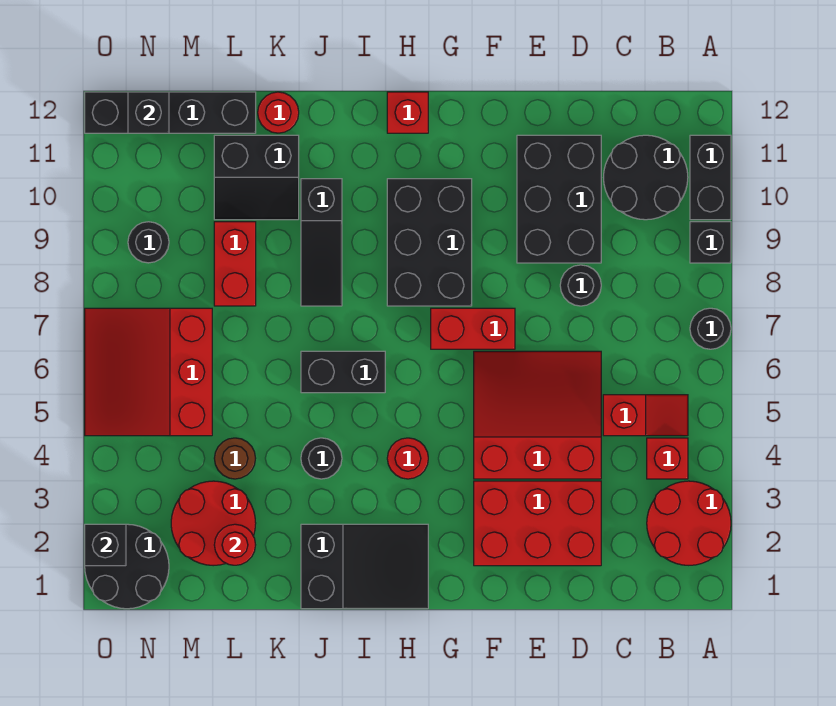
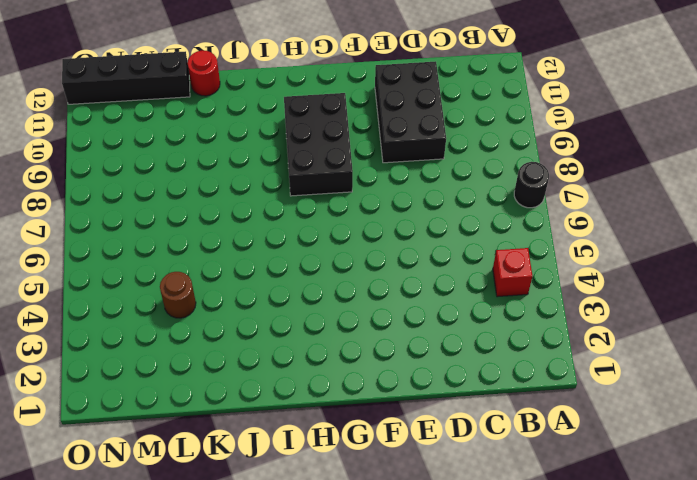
none -> red 2x2 round brick [647,481,731,565]
none -> black 1x1 brick [690,222,731,263]
none -> black 1x2 brick [690,135,731,220]
none -> red 1x2 slope [603,395,688,436]

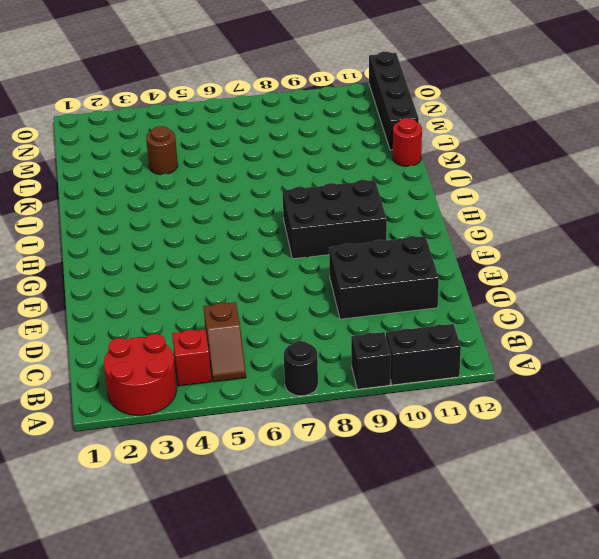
brown 1x2 slope [203,302,246,382] -> red 1x2 slope [603,395,688,436]
none -> black 2x2 round brick [604,135,688,220]
none -> red 2x3 brick [474,481,601,566]
none -> red 3x3 slope [474,351,601,479]
none -> black 1x1 round brick [560,265,601,306]

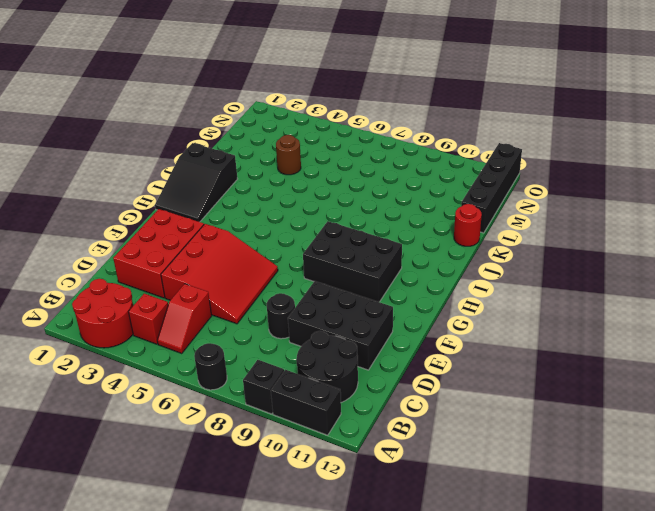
none -> red 1x2 brick [431,308,515,349]
none -> red 1x1 round brick [387,438,428,479]
none -> red 1x1 brick [387,92,428,133]
none -> black 1x2 brick [301,351,385,393]

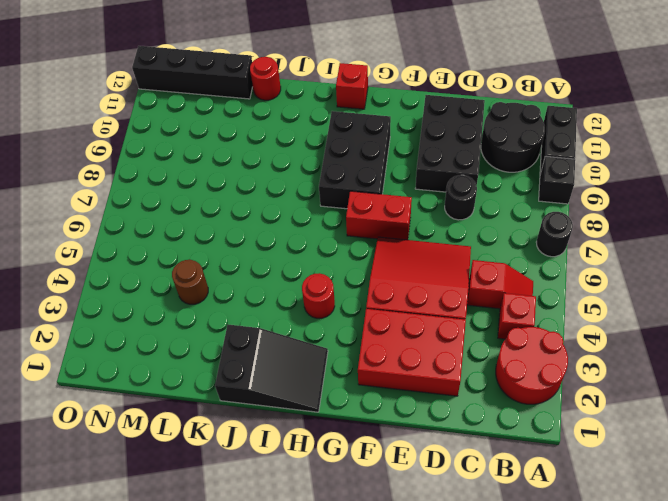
none -> black 1x2 brick [301,351,385,393]
none -> black 1x1 round brick [301,438,342,479]
none -> black 1x3 slope [301,179,342,306]
none -> black 2x2 slope [214,135,299,220]

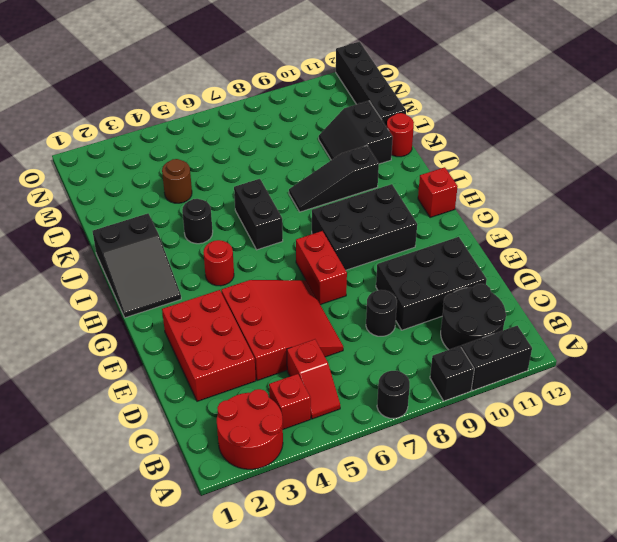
none -> red 2x2 round brick [171,481,256,566]
none -> red 1x2 brick [214,222,256,306]
none -> red 3x3 slope [85,308,212,436]
none -> black 2x2 round brick [85,524,169,609]

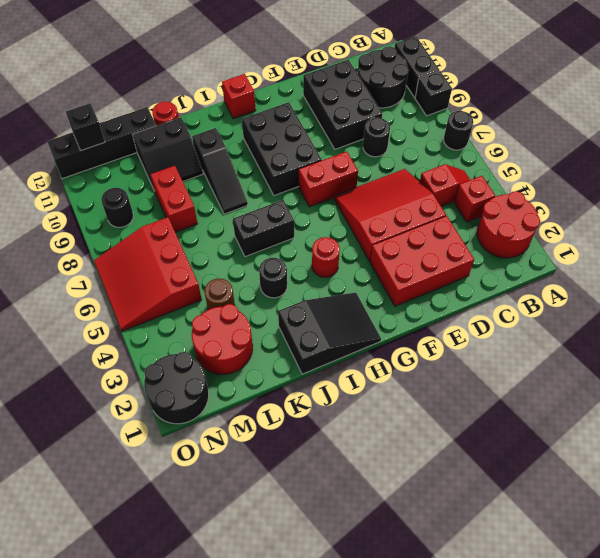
none -> red 1x1 round brick [214,524,255,565]
none -> black 1x1 brick [85,524,126,566]

